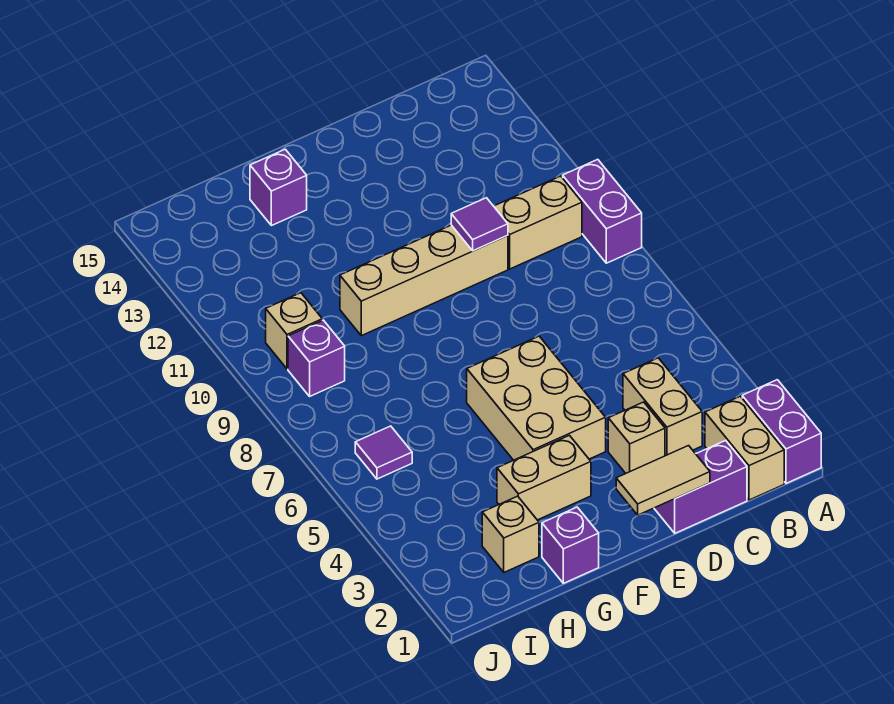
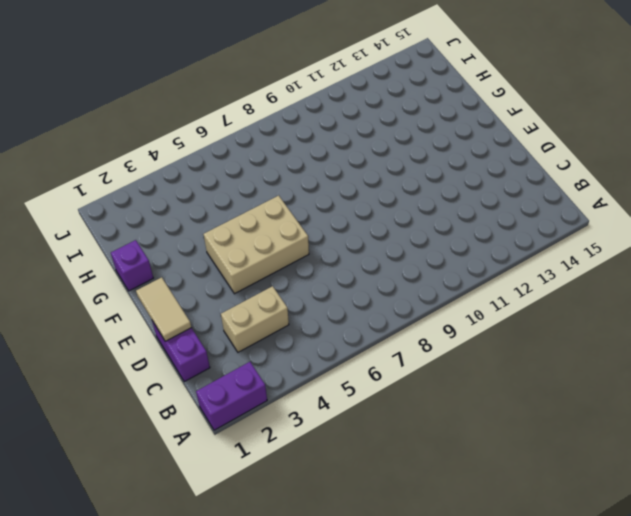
none -> purple 1x2 brick [563,159,642,263]
none -> tan 1x2 brick [705,396,784,500]
none -> tan 1x2 brick [494,176,582,269]

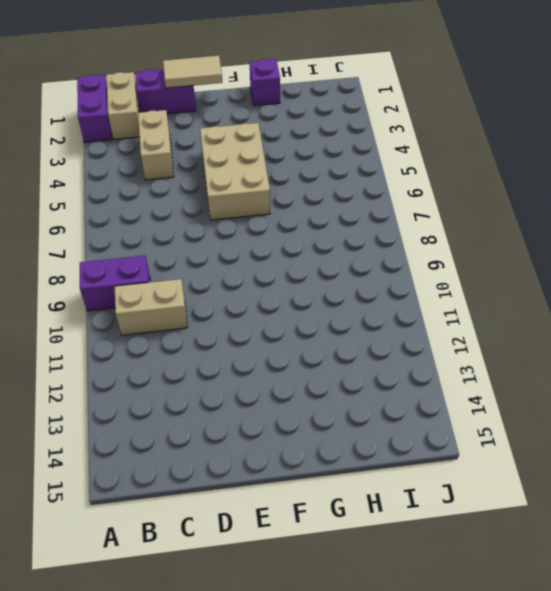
purple 1x2 brick [80,256,150,311] -> purple 1x2 brick turned to [563,159,642,263]
none -> tan 1x1 brick [608,402,665,473]
none -> tan 1x4 brick [340,225,508,336]
none -> tan 1x2 brick [497,435,591,520]

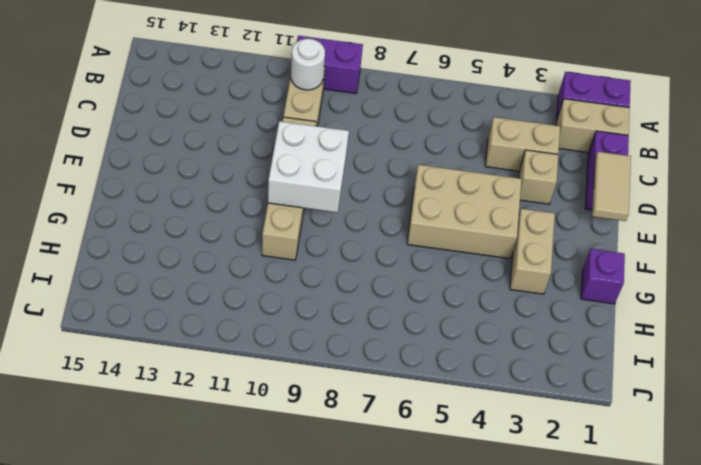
white 1x1 round brick [291,39,325,90] -> none
white 2x2 brick [268,121,349,212] -> none
none -> purple 1x1 brick [250,149,307,226]
none -> tan 1x1 brick [482,496,539,572]
none -> purple 1x1 tile [355,426,412,479]

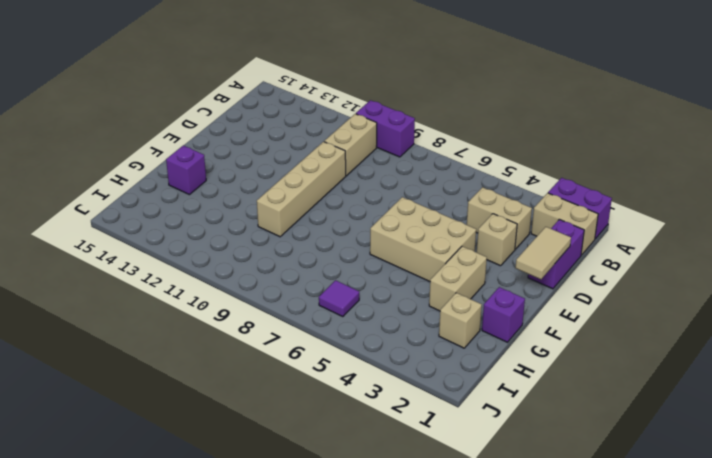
none -> purple 1x1 brick [288,320,345,396]
none -> tan 1x1 brick [266,293,322,369]
none -> purple 1x1 tile [451,198,508,251]

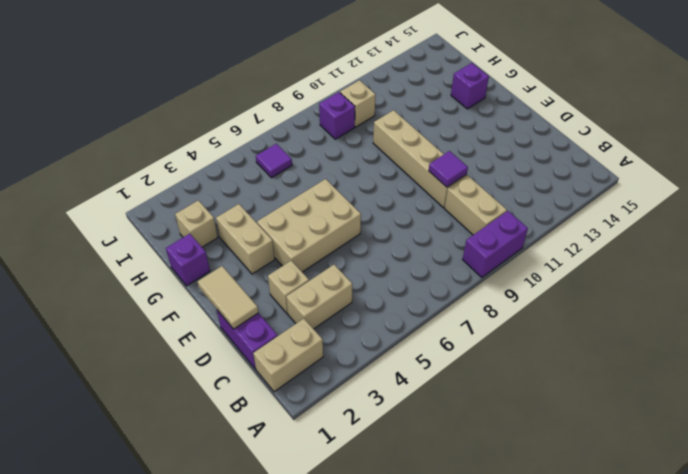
none -> purple 1x2 brick [742,380,821,483]

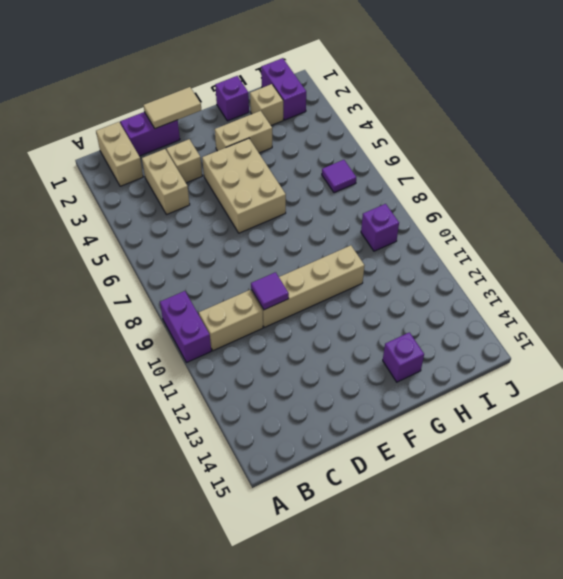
purple 1x2 brick [261,58,306,120] -> purple 1x2 brick moved to [742,380,821,483]
none -> tan 1x1 brick [266,293,322,369]

